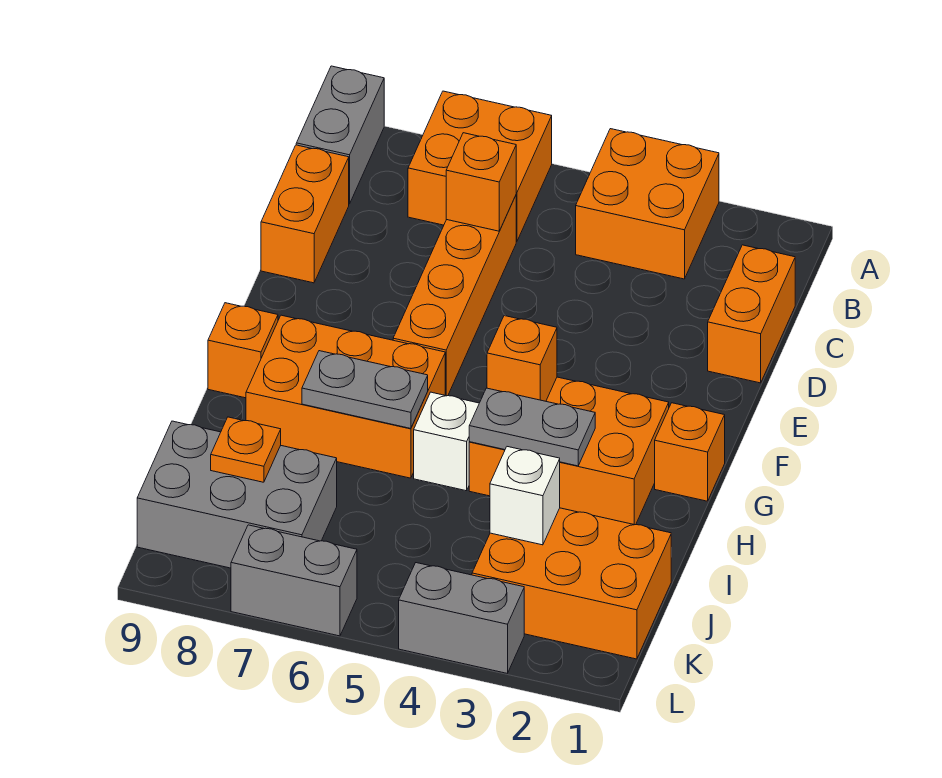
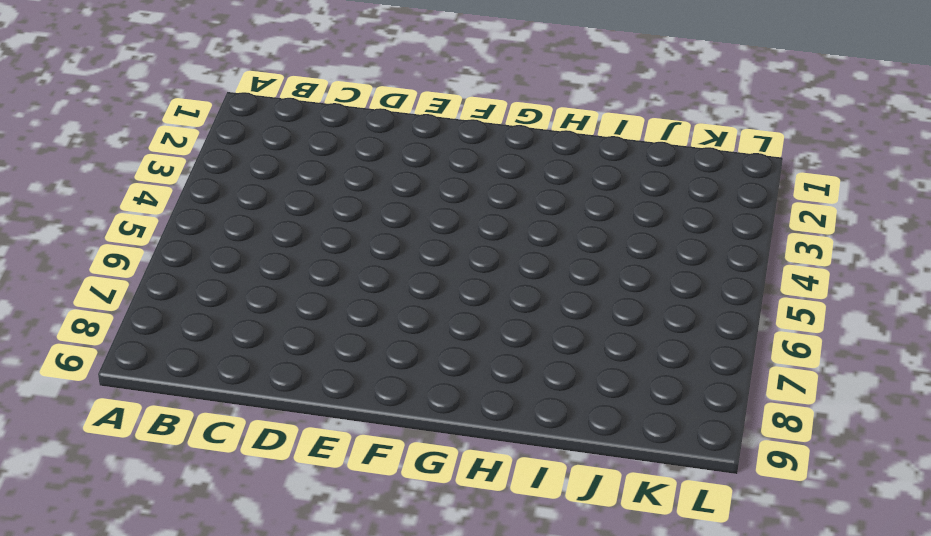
none -> orange 2x2 brick [576,129,719,279]
none -> orange 2x2 brick [408,91,552,242]
none -> grey 1x2 brick [296,66,384,204]

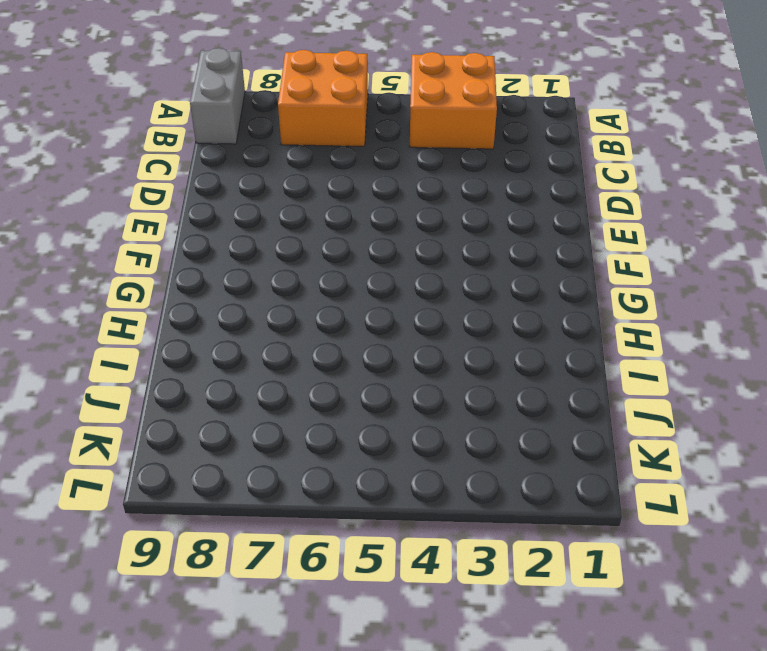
none -> orange 1x2 brick [708,245,795,383]
none -> orange 1x4 brick [393,196,516,396]
none -> orange 1x2 brick [261,145,349,283]

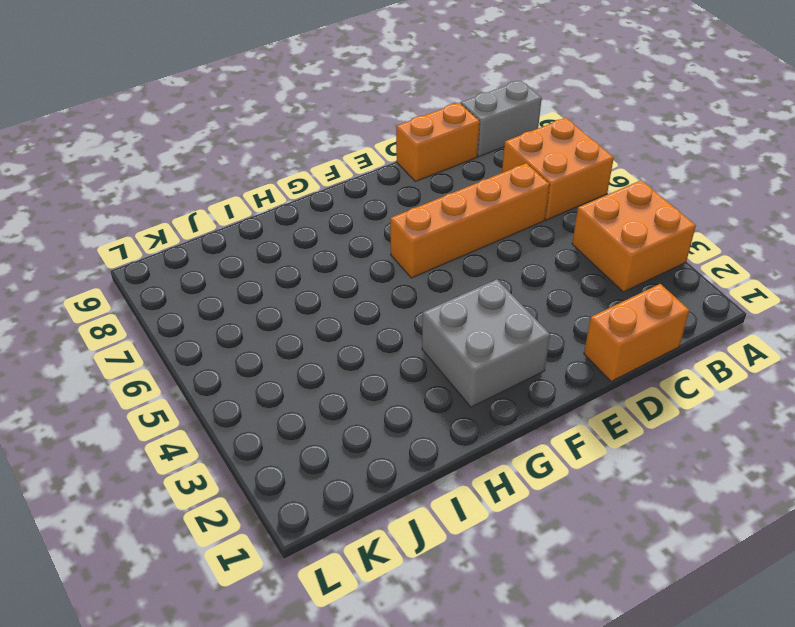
grey 2x2 brick [422,279,550,407] -> orange 2x3 brick [469,377,669,525]
none -> orange 1x1 brick [655,403,725,501]
none -> orange 2x3 brick [246,315,445,478]
none -> orange 1x1 brick [208,303,278,398]

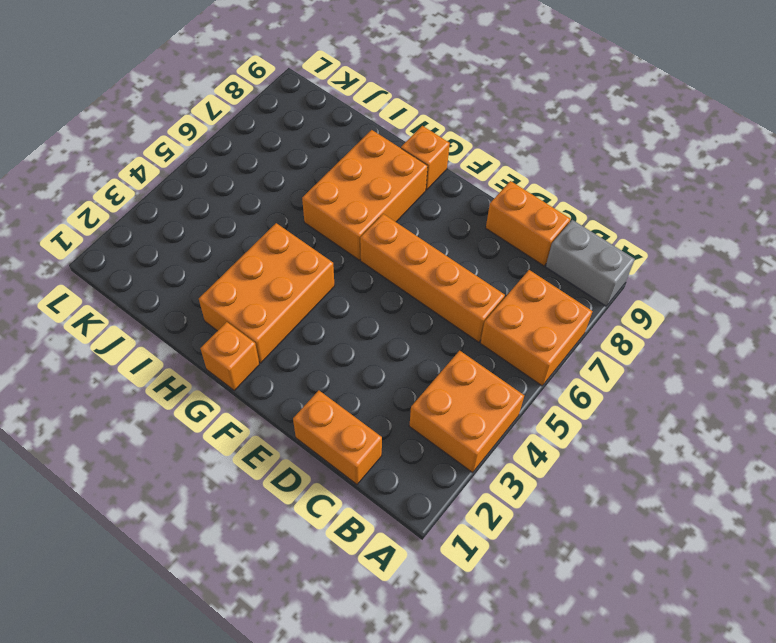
none -> white 1x1 brick [414,392,479,491]
none -> orange 2x3 brick [472,508,671,659]
none -> grey 2x3 brick [137,421,337,568]

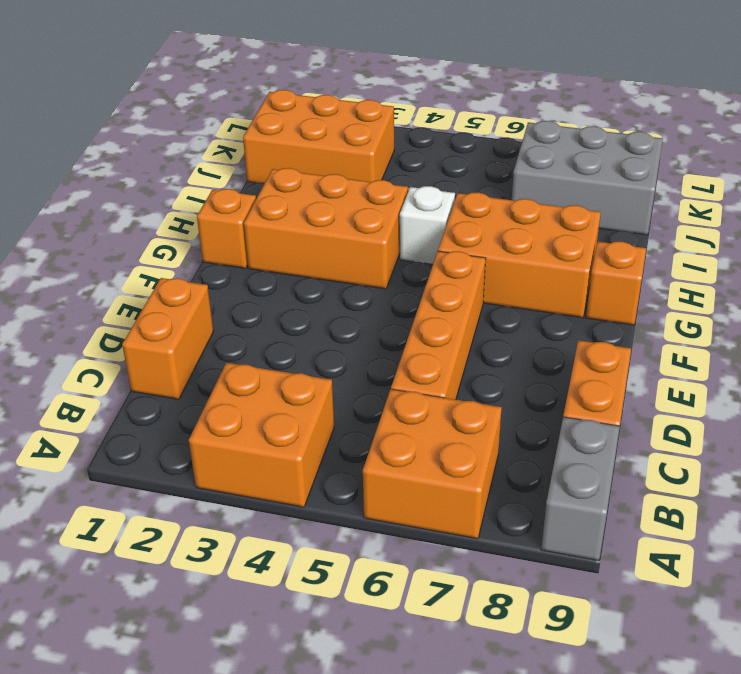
none -> grey 1x2 brick [399,563,524,673]
none -> grey 1x2 brick [231,525,357,636]
none -> orange 1x1 brick [446,133,516,231]

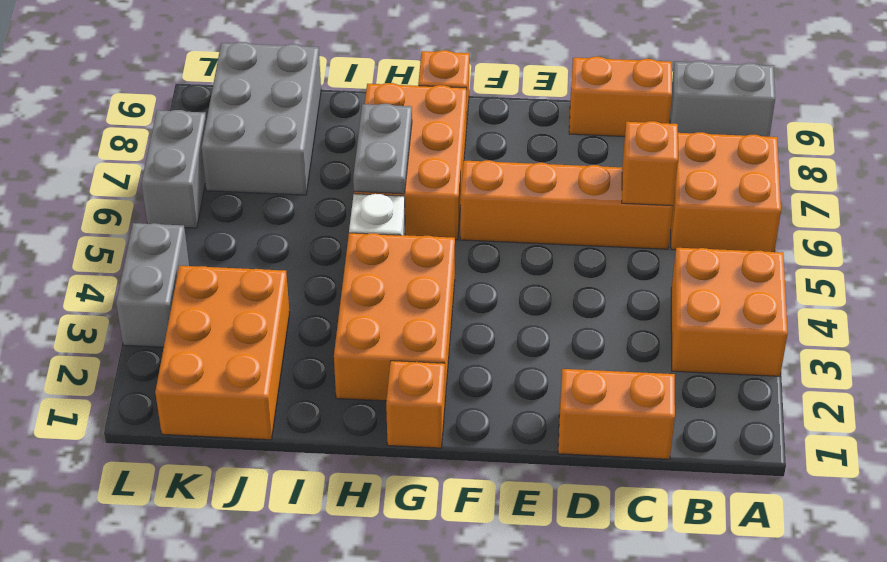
none -> orange 1x1 brick [487,316,557,401]
none -> grey 1x2 plate [469,388,595,466]
none -> white 1x1 brick [490,447,560,545]

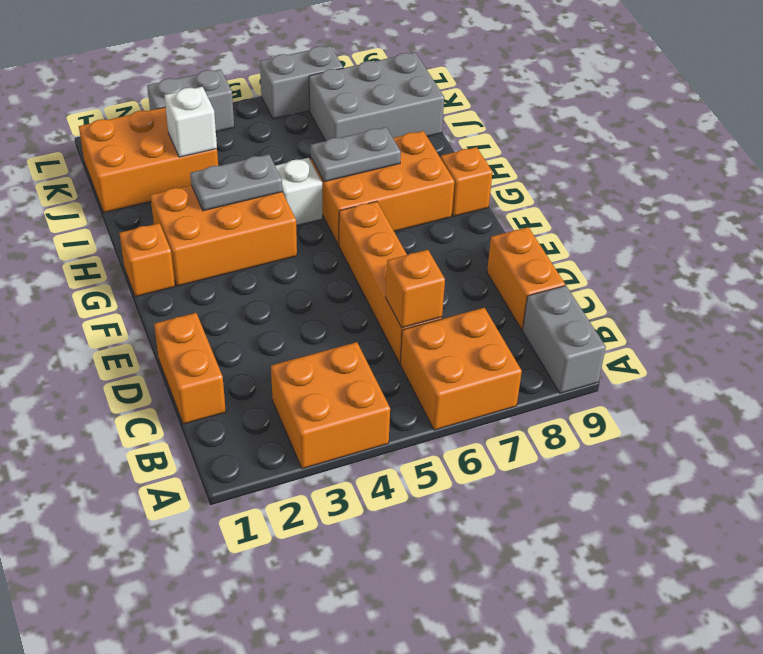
none -> orange 1x1 brick [487,316,557,401]
none -> orange 1x1 plate [211,417,281,482]

